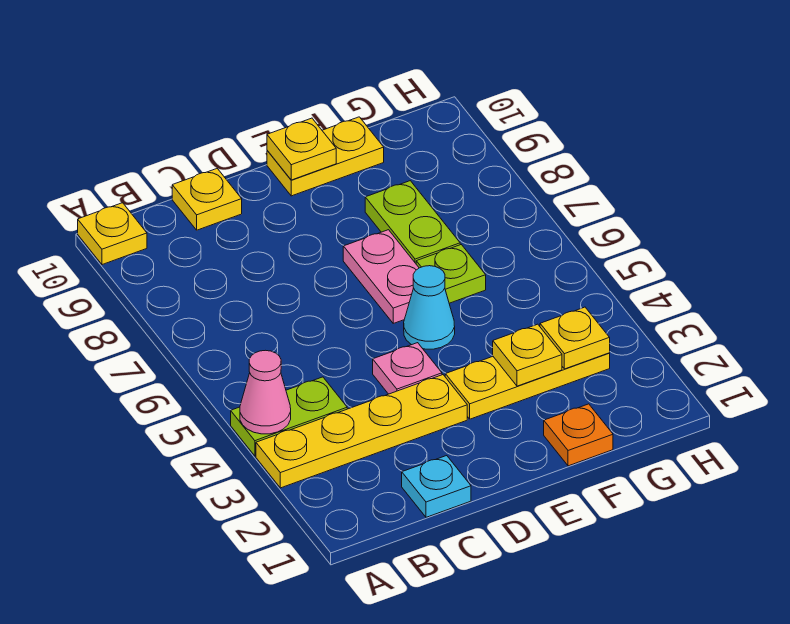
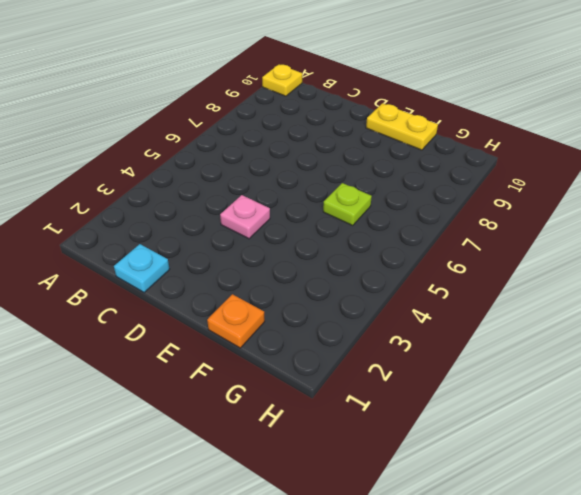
none -> yellow 1x4 plate [256,375,467,488]
none -> lime 1x2 plate [231,377,347,456]
none -> yellow 1x1 plate [172,169,242,230]

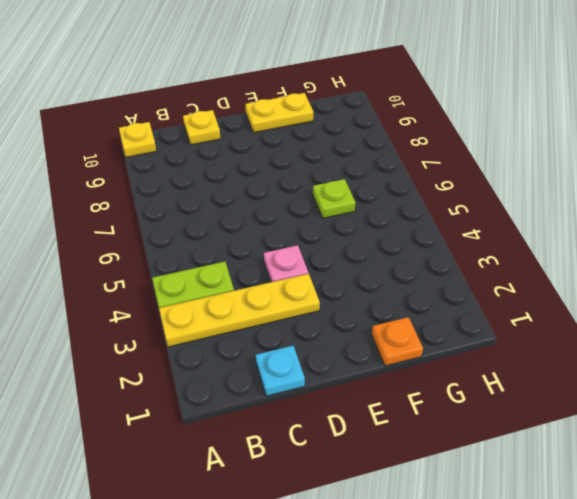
none -> yellow 1x3 plate [445,353,610,419]
none -> cyan 1x1 cone [404,266,455,349]
none -> pink 1x2 plate [343,230,419,323]

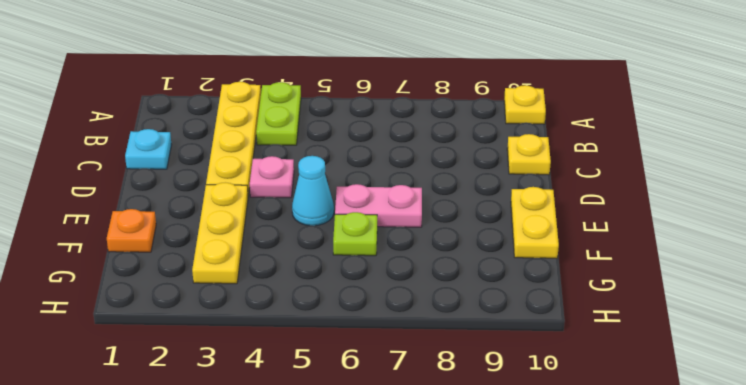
none -> lime 1x2 plate [365,181,460,263]
none -> pink 1x1 cone [240,350,291,434]
none -> yellow 1x1 plate [267,118,336,180]

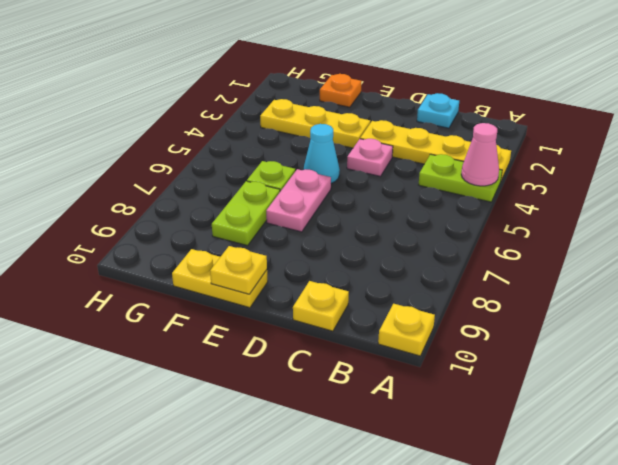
none -> yellow 1x1 plate [493,324,562,386]
none -> yellow 1x1 plate [540,307,610,369]

